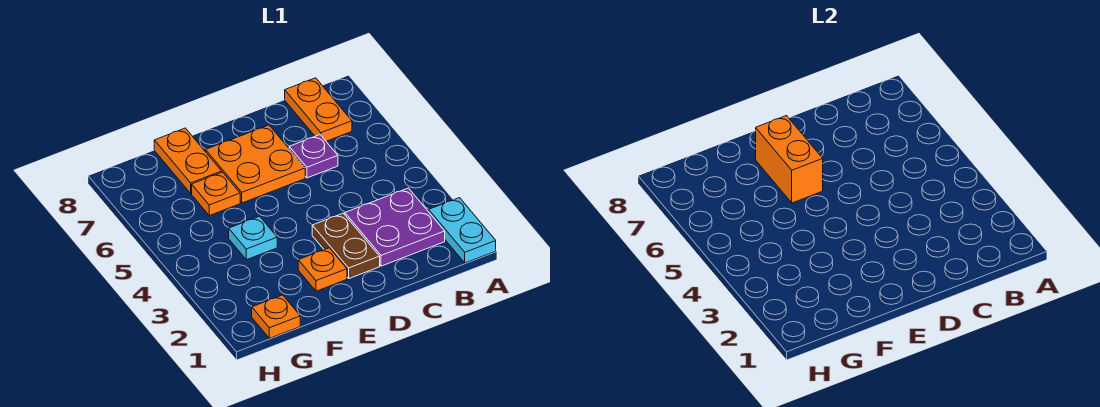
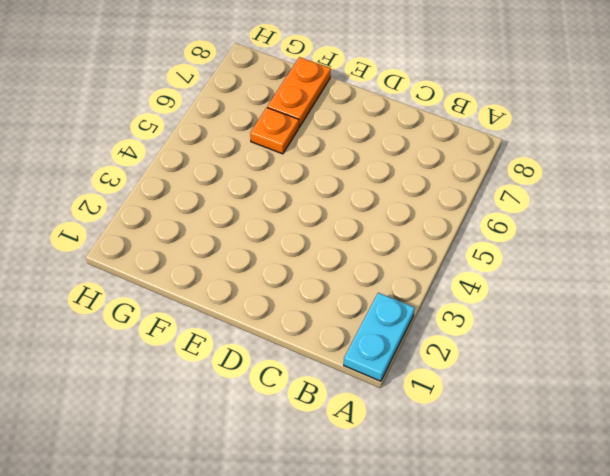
none -> purple 2x2 plate [345,188,445,266]
none -> orange 1x2 plate [285,78,352,141]
none -> purple 1x1 plate [289,135,338,178]

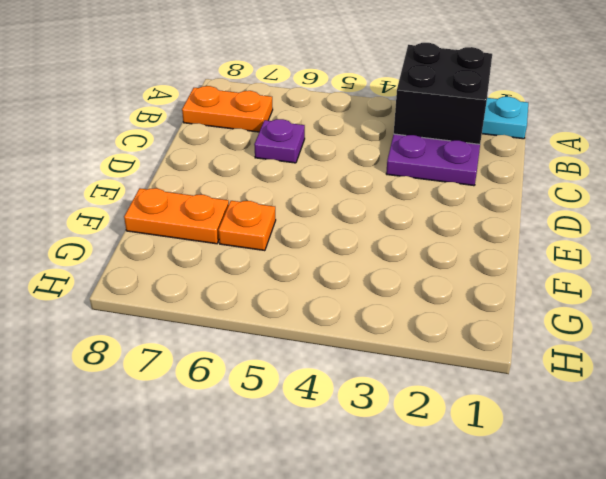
black 2x2 brick [394,43,492,144] -> none
none -> brown 1x2 plate [312,213,380,278]
none -> orange 2x2 plate [206,125,305,203]
none -> orange 1x1 plate [298,248,347,291]

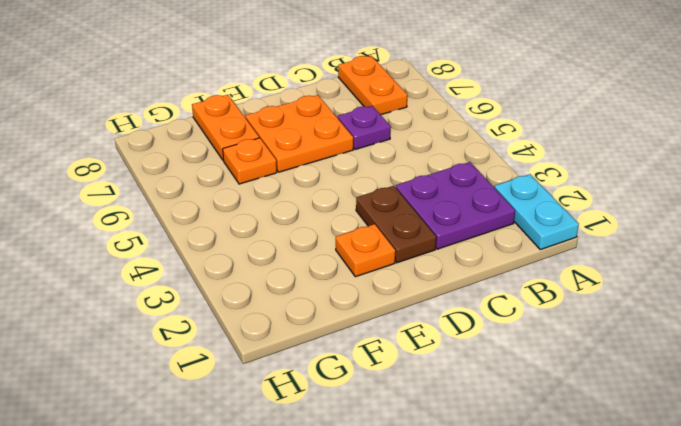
none -> cyan 1x1 plate [229,216,277,260]
none -> orange 1x1 plate [252,295,300,338]
none -> orange 1x2 brick [756,116,823,203]

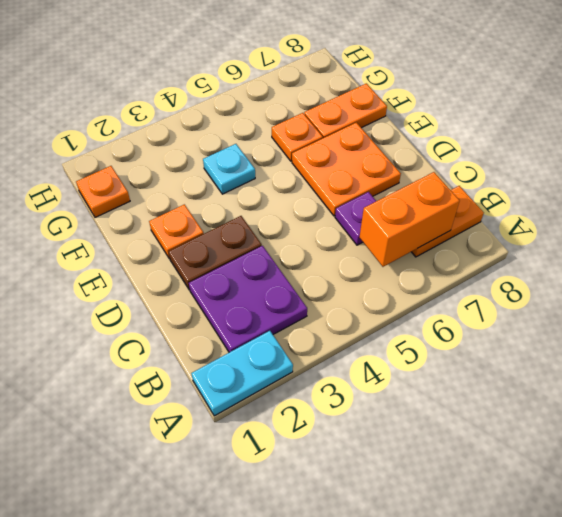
orange 1x2 brick [359,172,459,267] -> orange 1x2 brick moved to [756,116,823,203]

